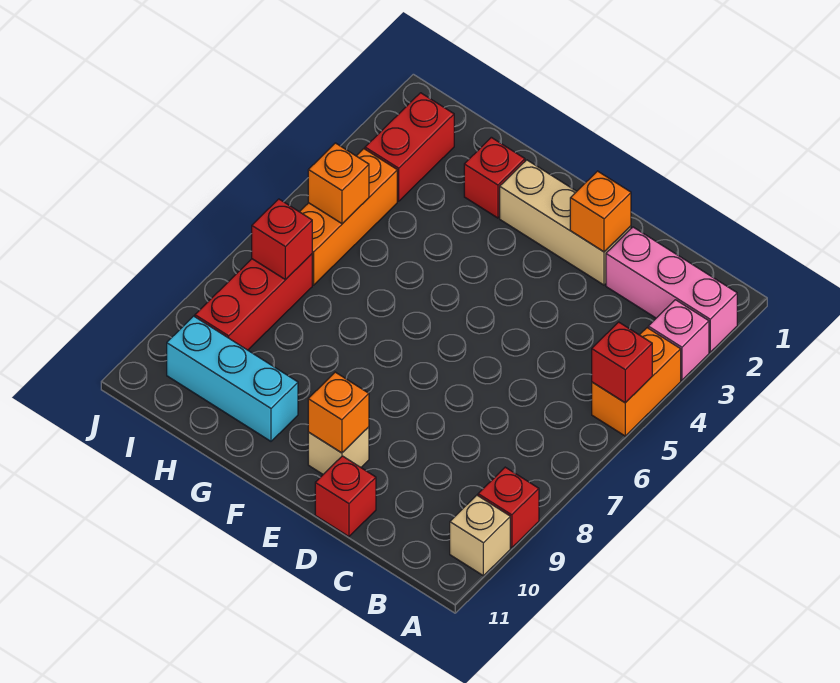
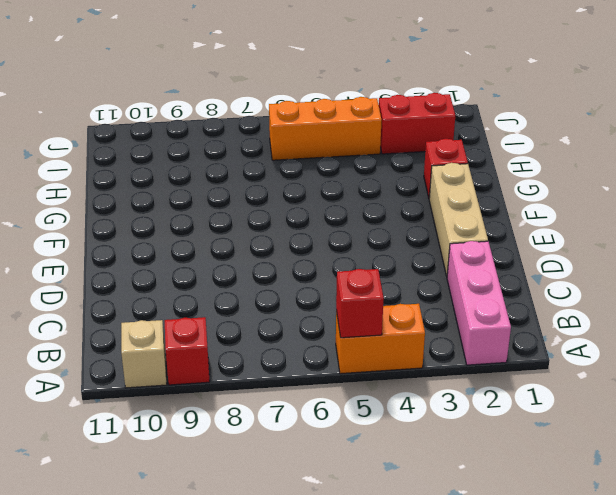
none -> pink 1x1 brick [648,300,709,380]
none -> red 1x1 brick [315,456,376,537]
none -> tan 1x1 brick [308,427,369,474]

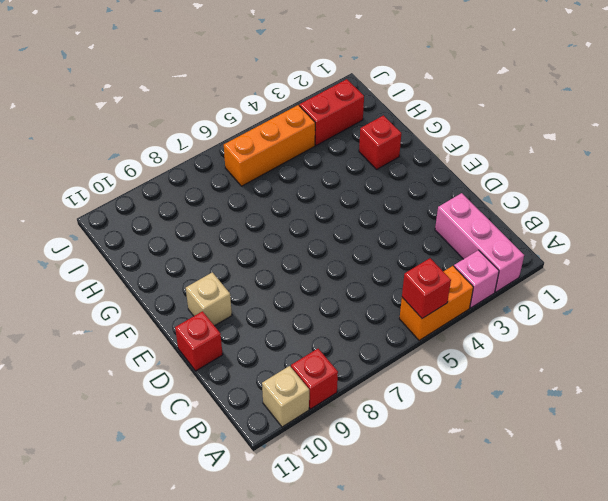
none -> tan 1x3 brick [500,160,631,285]
none -> cyan 1x3 brick [167,316,298,441]
none -> red 1x3 brick [195,254,312,350]

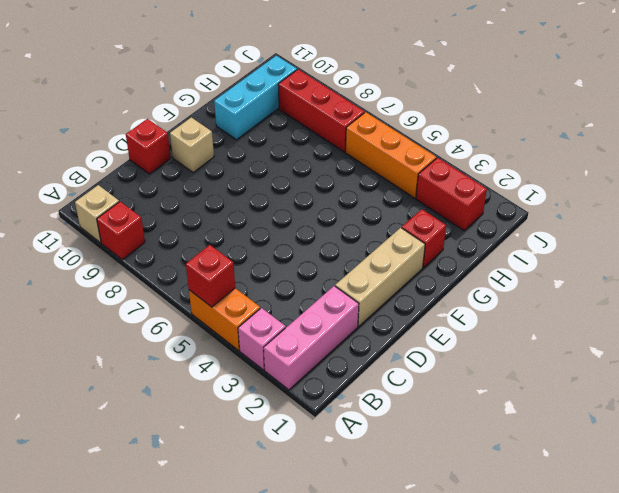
none -> orange 1x1 brick [570,171,631,252]
none -> orange 1x1 brick [308,372,369,453]
none -> orange 1x1 brick [308,143,369,224]

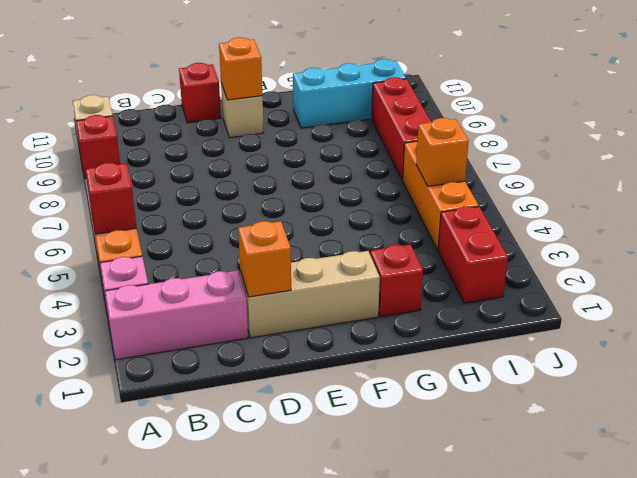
none -> red 1x1 brick [252,199,312,280]

